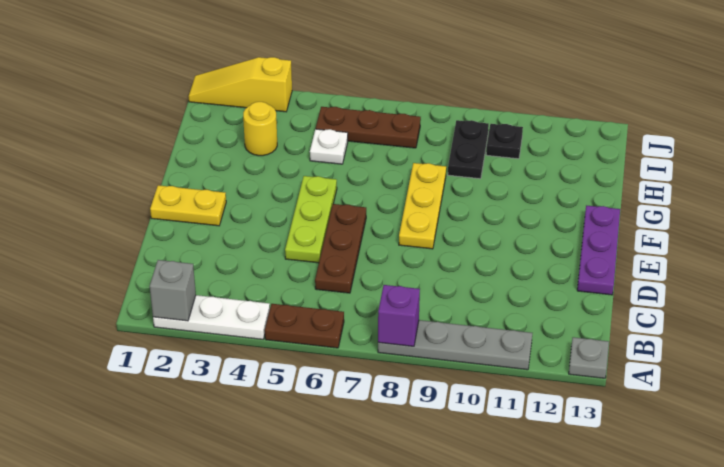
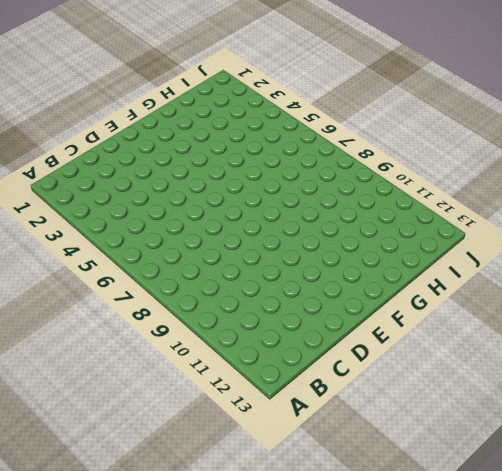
none -> white 1x3 plate [153,295,270,339]
none -> brown 1x2 plate [265,304,344,348]
none -> grey 1x4 plate [378,320,532,370]

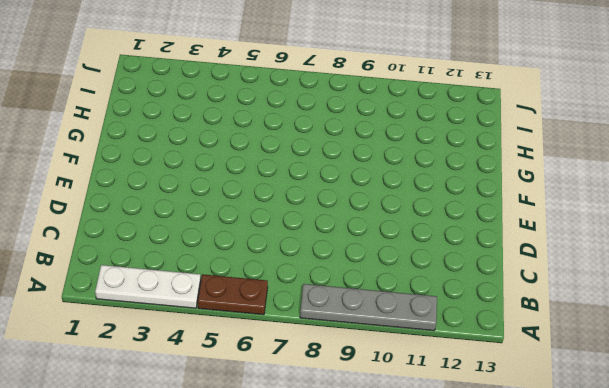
none -> grey 1x1 plate [569,337,609,378]
none -> brown 1x3 plate [315,204,366,293]
none -> lime 1x3 plate [285,176,337,263]

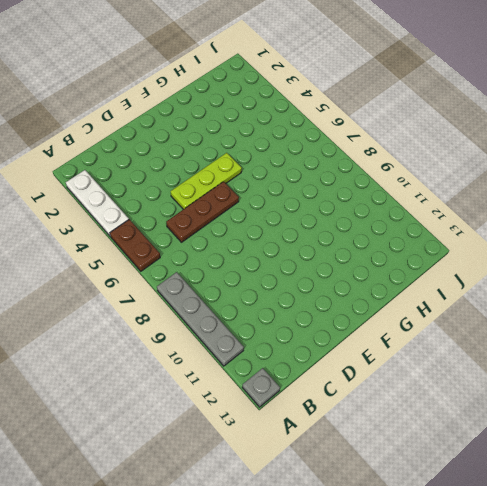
none -> purple 1x3 plate [577,205,620,295]
none -> yellow 1x2 plate [150,185,226,226]
none -> yellow 1x3 plate [399,163,446,249]

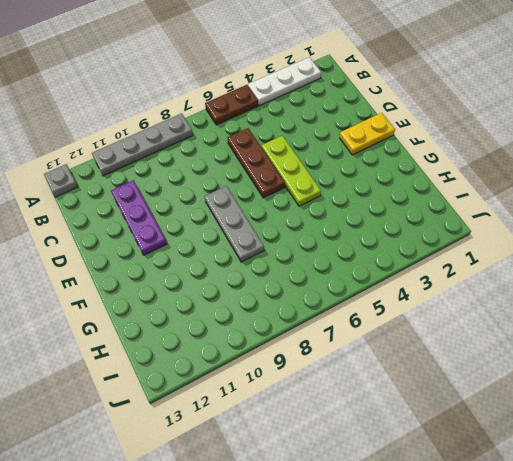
purple 1x3 plate [111,180,167,255] -> purple 1x3 plate moved to [577,205,620,295]
grey 1x3 plate [204,186,264,262] -> yellow 1x3 plate [399,163,446,249]
none -> yellow 1x1 round brick [243,102,277,156]
none -> white 1x1 plate [310,129,348,164]
none -> black 1x2 plate [448,120,489,179]

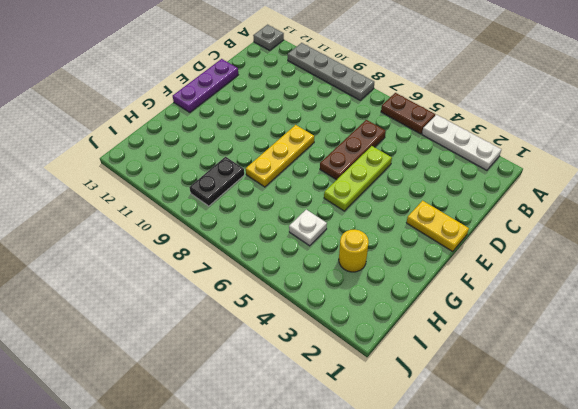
none -> brown 1x3 plate [316,107,421,148]
none -> black 1x1 plate [486,124,523,159]
none -> yellow 1x3 slope [188,57,292,112]

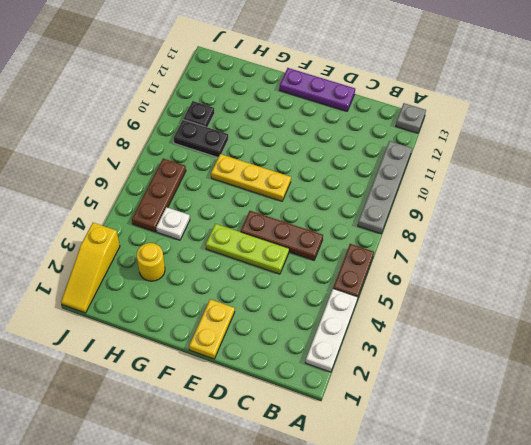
none -> grey 1x1 brick [150,260,196,321]
none -> purple 1x1 brick [378,285,420,346]

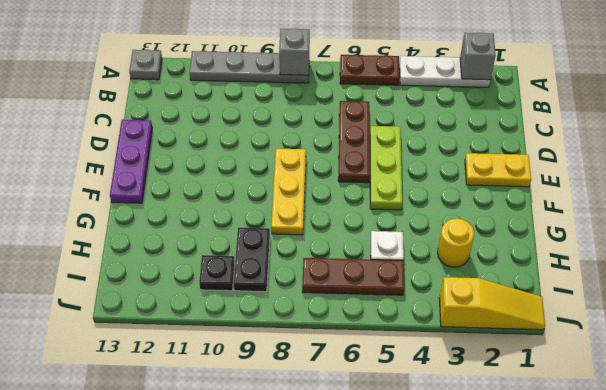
grey 1x1 brick [279,28,310,75] -> purple 1x1 brick [378,285,420,346]

